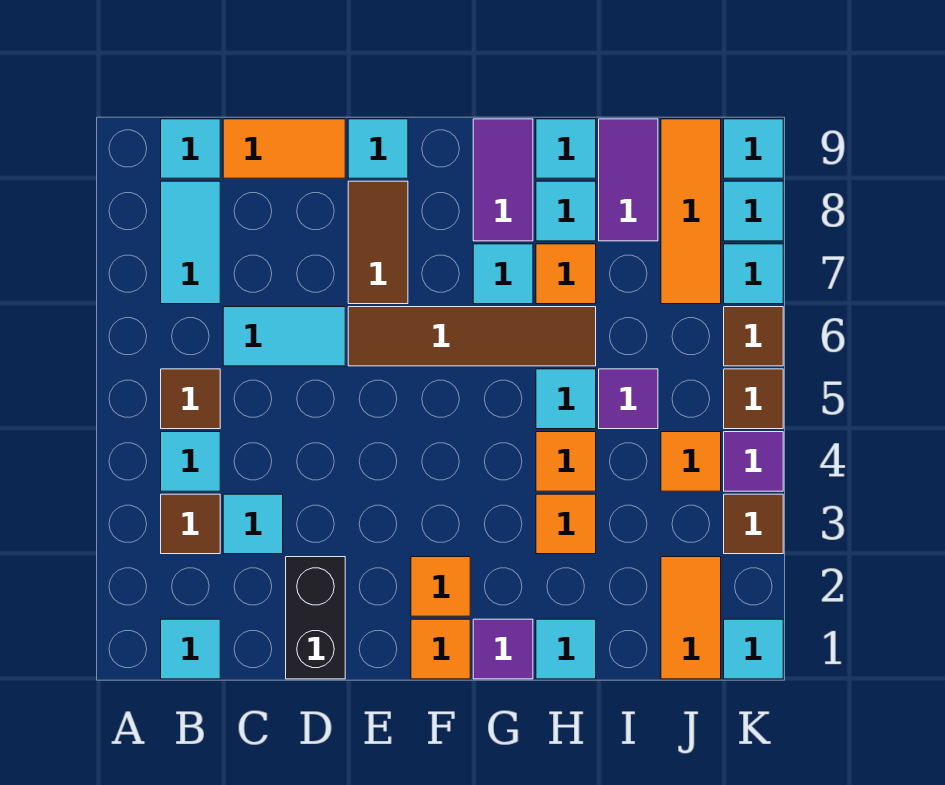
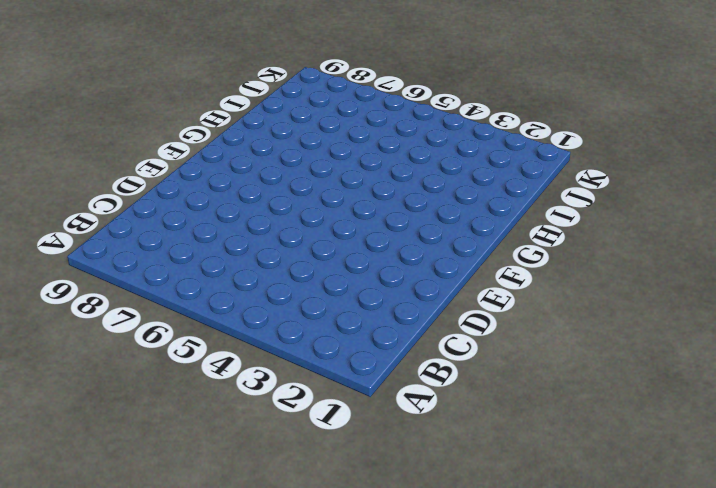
none -> cyan 1x1 tile [161,619,220,679]
none -> brown 1x1 tile [161,494,220,554]
none -> cyan 1x1 tile [161,432,220,491]
none -> brown 1x1 tile [161,369,220,429]

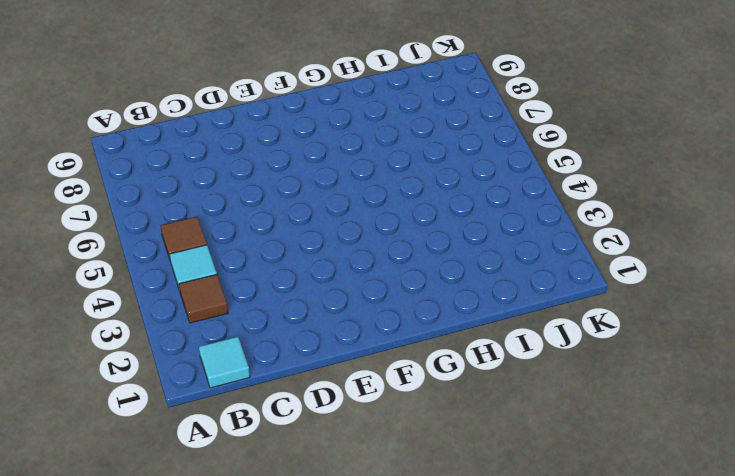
none -> cyan 1x2 tile [161,181,220,304]
none -> cyan 1x1 tile [161,119,220,178]
none -> cyan 1x1 tile [223,494,283,554]
none -> cyan 1x2 tile [223,307,345,366]

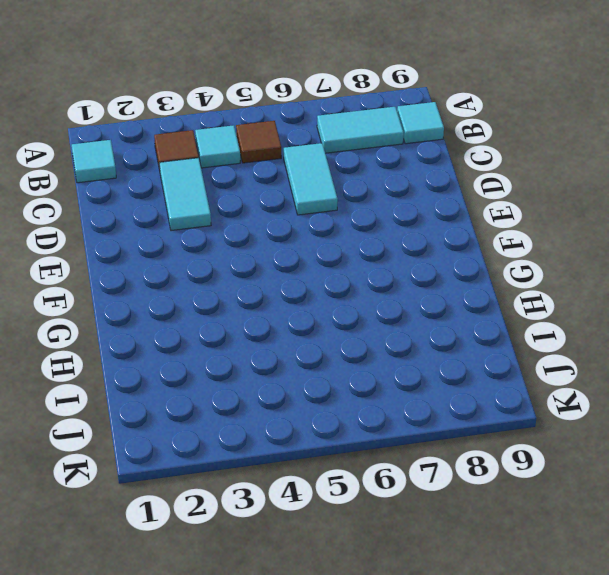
cyan 1x2 tile [159,158,211,231] -> cyan 1x1 tile [223,494,283,554]
none -> orange 1x2 tile [223,119,345,178]
none -> black 1x2 brick [286,557,345,679]
none -> brown 1x4 tile [348,307,596,366]
none -> brown 1x2 tile [348,181,408,304]

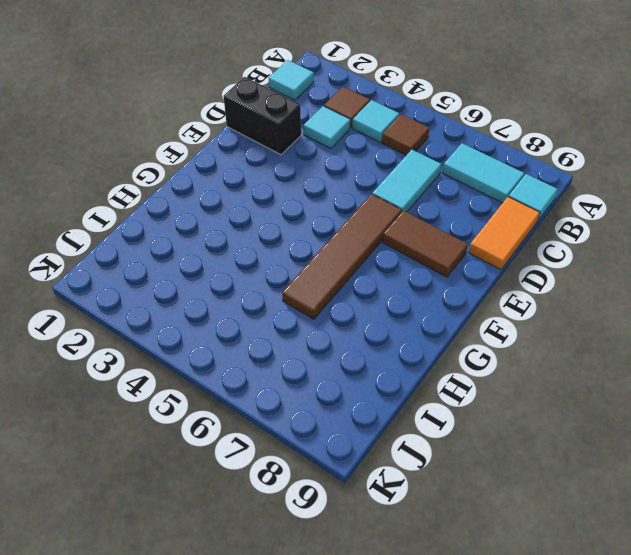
none -> cyan 1x1 tile [348,119,408,178]
none -> orange 1x1 tile [411,619,470,679]
none -> orange 1x1 tile [411,557,470,616]
none -> purple 1x1 tile [473,619,533,679]

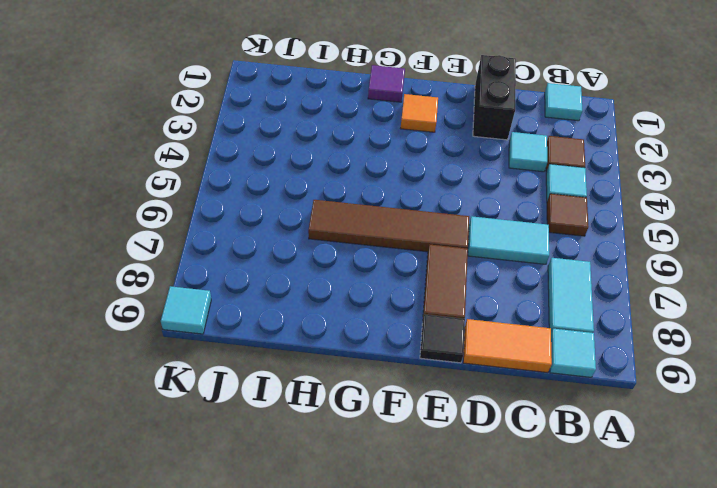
black 1x1 tile [420,314,465,363] -> cyan 1x1 tile [348,119,408,178]
none -> orange 1x1 tile [411,619,470,679]
none -> cyan 1x1 tile [473,244,533,304]
none -> purple 1x2 tile [473,119,533,241]
none -> cyan 1x1 tile [536,619,596,679]

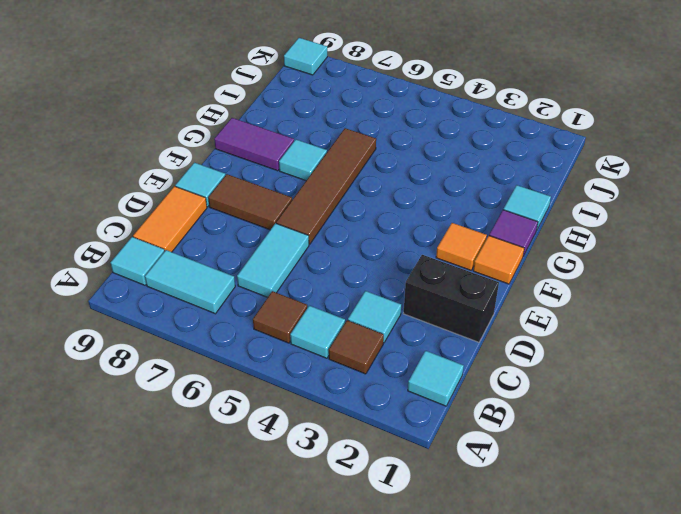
none -> orange 1x1 tile [536,494,596,554]
none -> orange 1x1 tile [536,432,596,491]
none -> cyan 1x1 tile [536,369,596,429]
none -> orange 1x1 tile [536,244,596,304]

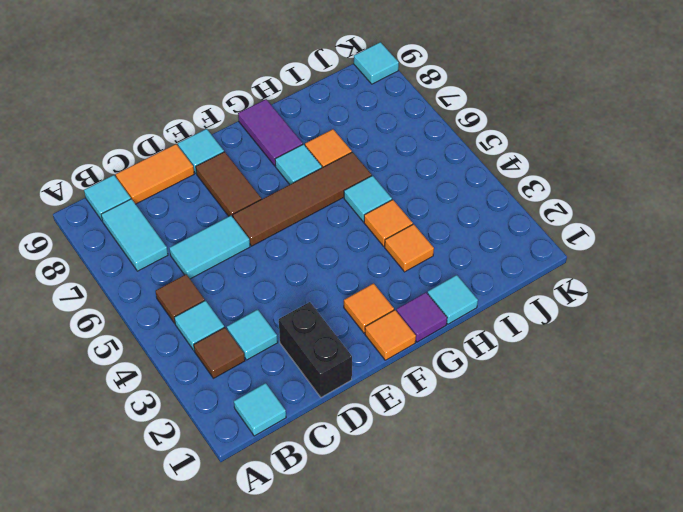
none -> cyan 1x1 tile [536,181,596,241]
none -> cyan 1x1 tile [536,119,596,178]
none -> purple 1x1 tile [599,369,658,429]
none -> purple 1x2 tile [599,119,658,241]

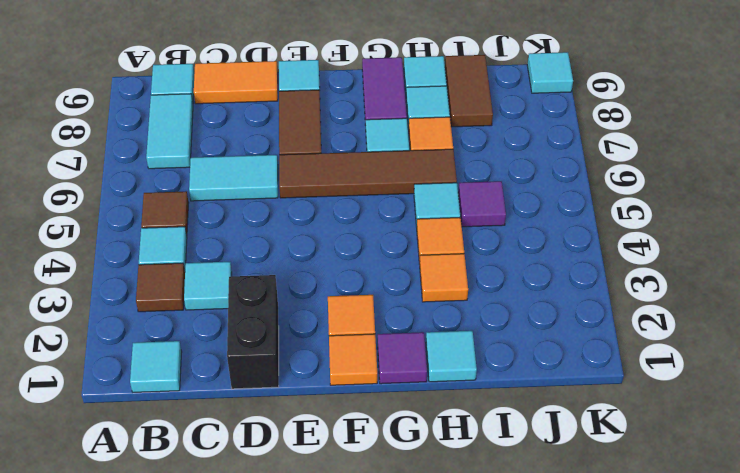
brown 1x2 tile [445,55,493,127] -> purple 1x2 tile [599,119,658,241]
none -> orange 1x2 tile [661,557,721,679]
none -> orange 1x1 tile [661,432,721,491]
none -> orange 1x3 tile [661,119,721,304]
none -> cyan 1x1 tile [724,619,783,679]

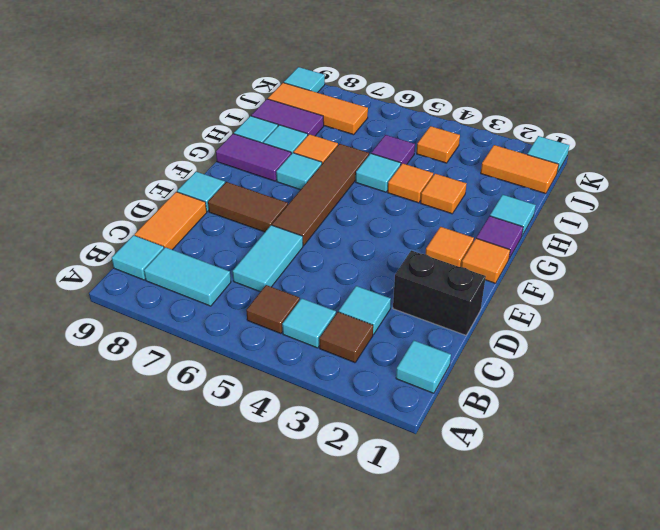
none -> brown 1x1 tile [724,494,783,554]
none -> purple 1x1 tile [724,432,783,491]
none -> brown 1x1 tile [724,369,783,429]
none -> brown 1x1 tile [724,307,783,366]

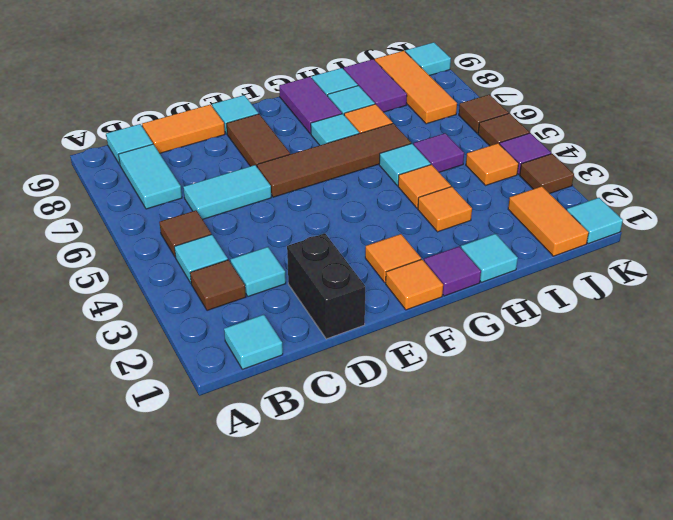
none -> cyan 1x1 tile [724,244,783,304]
none -> cyan 1x1 tile [724,181,783,241]

